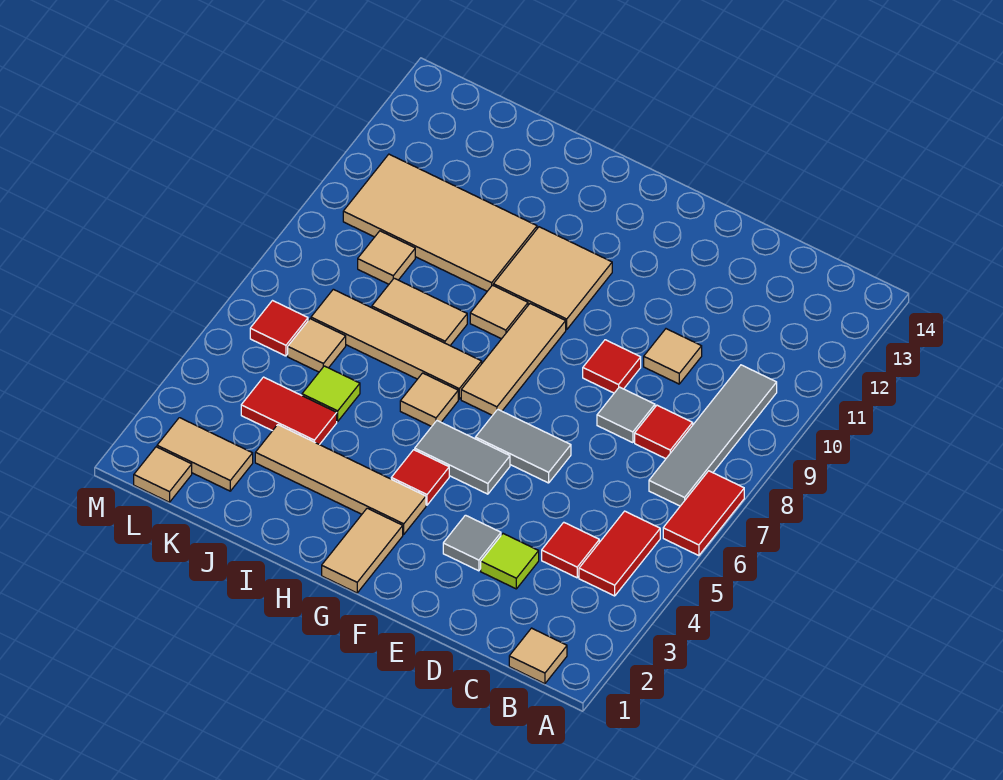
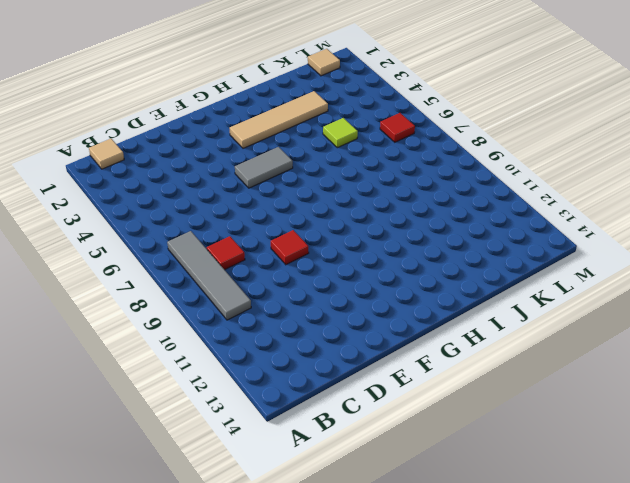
none -> red 1x2 tile [663,471,744,556]
none -> red 1x2 tile [579,511,660,596]
none -> red 1x1 tile [542,522,599,578]
none -> lime 1x1 tile [481,534,539,589]

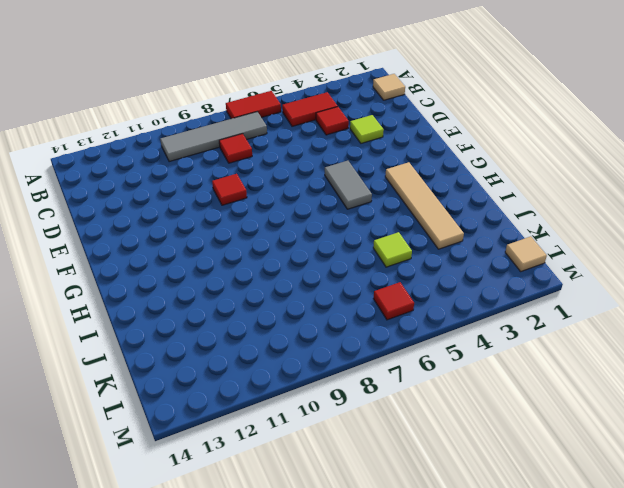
none -> grey 1x1 tile [597,387,655,443]
none -> tan 1x1 tile [644,329,702,384]
none -> grey 1x1 tile [443,515,501,571]
none -> grey 1x2 tile [475,409,571,483]

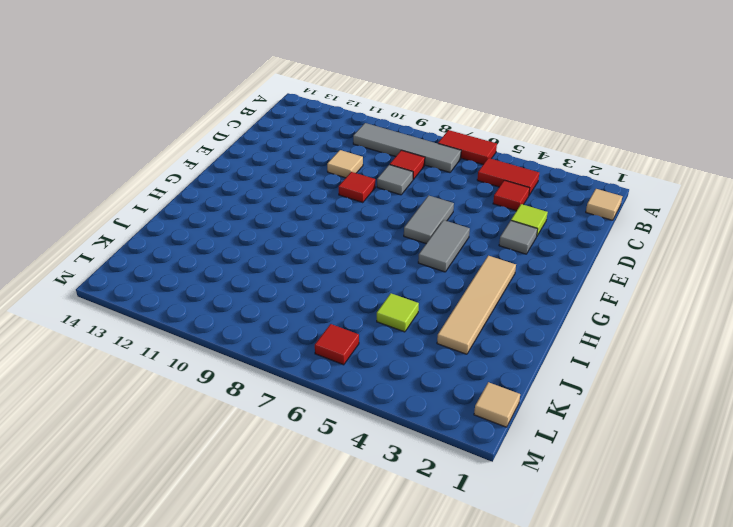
none -> tan 1x2 tile [322,508,403,593]
none -> red 1x1 tile [391,450,449,505]
none -> tan 1x3 tile [461,304,566,416]
none -> tan 2x2 tile [493,227,612,330]

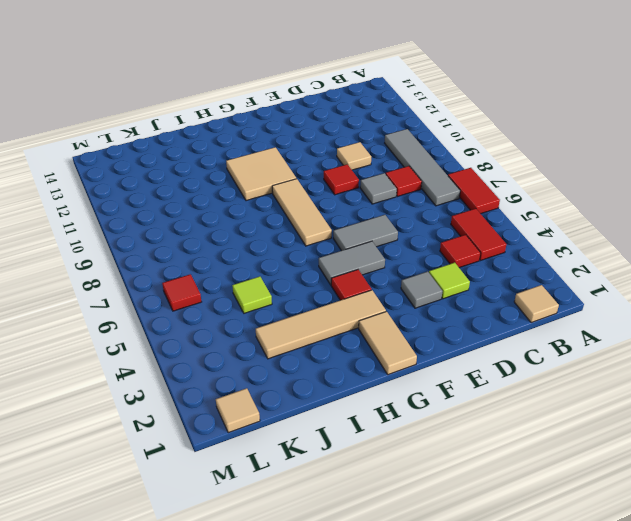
none -> tan 1x1 tile [400,373,458,427]
none -> tan 1x4 tile [311,289,482,399]
none -> tan 1x1 tile [470,285,528,339]
none -> tan 1x2 tile [372,278,467,345]

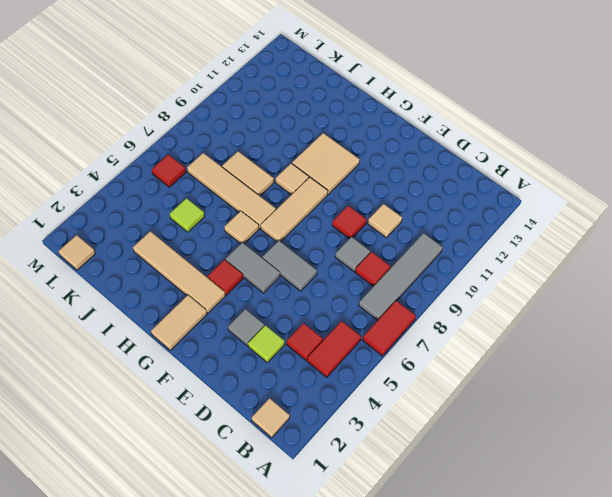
none -> tan 2x4 tile [343,154,537,291]
none -> red 1x2 tile [241,377,337,445]
none -> tan 1x2 tile [157,418,253,491]
none -> tan 1x1 tile [288,319,346,372]

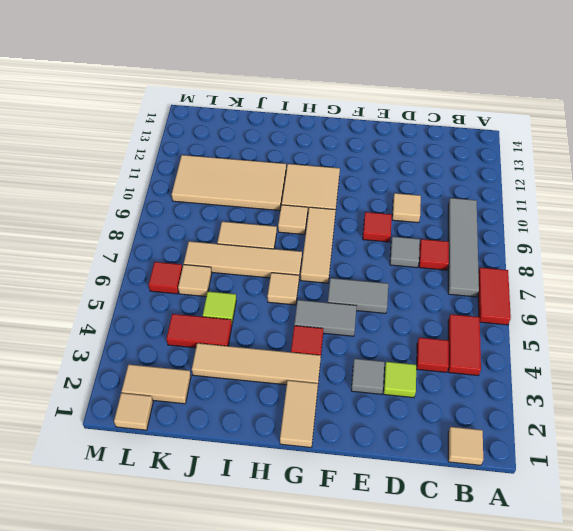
none -> tan 1x1 tile [358,231,415,284]

